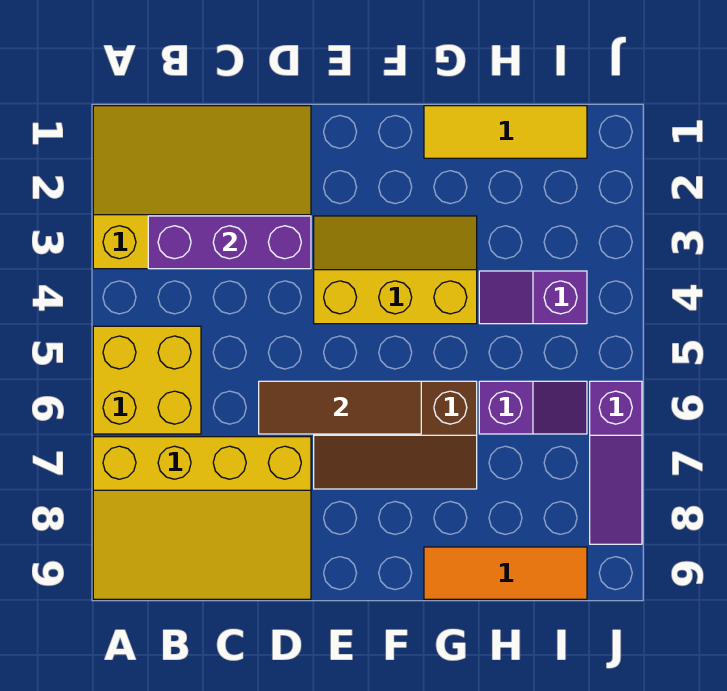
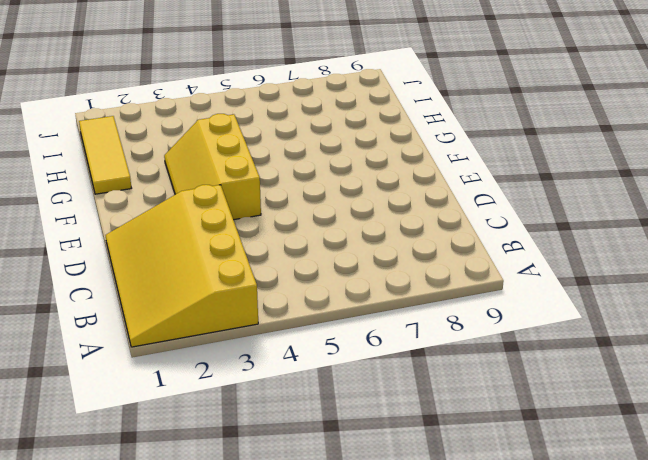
none -> yellow 2x2 brick [93,326,201,434]
none -> yellow 3x4 slope [93,437,311,599]
none -> brown 2x3 slope [314,381,477,489]

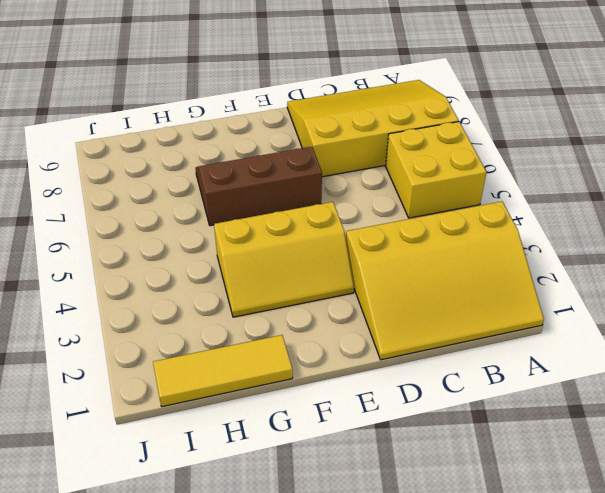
none -> orange 1x3 tile [424,547,587,599]
none -> purple 1x2 slope [479,271,587,324]
none -> purple 1x2 slope [479,381,587,434]

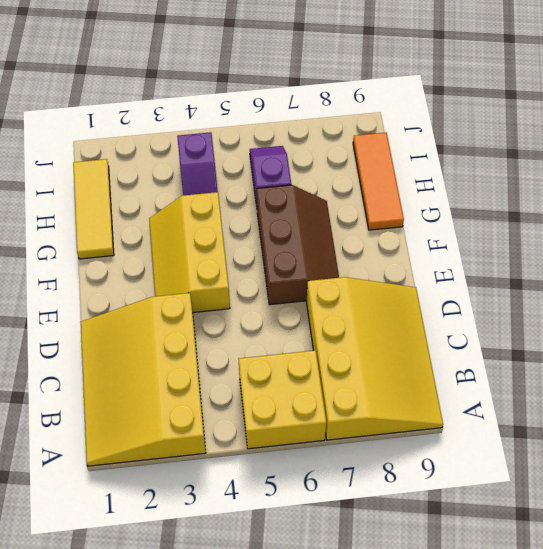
none -> purple 1x3 slope [590,381,642,544]
none -> purple 1x3 brick [148,216,311,269]
none -> brown 1x3 tile [259,381,421,434]

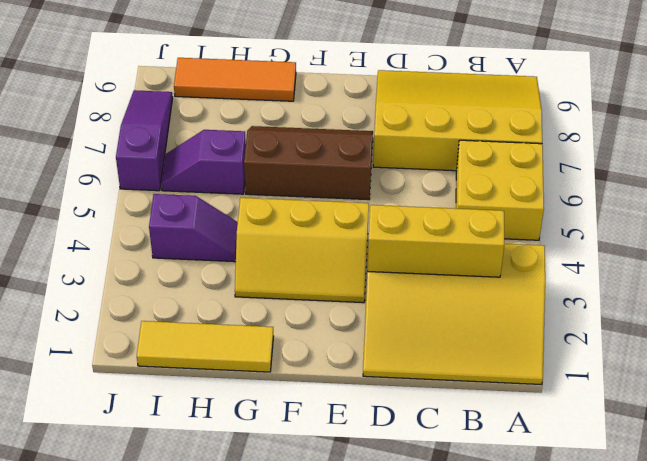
yellow 1x3 brick [368,205,504,277] -> purple 1x3 brick [148,216,311,269]
none -> brown 1x3 tile [259,381,421,434]

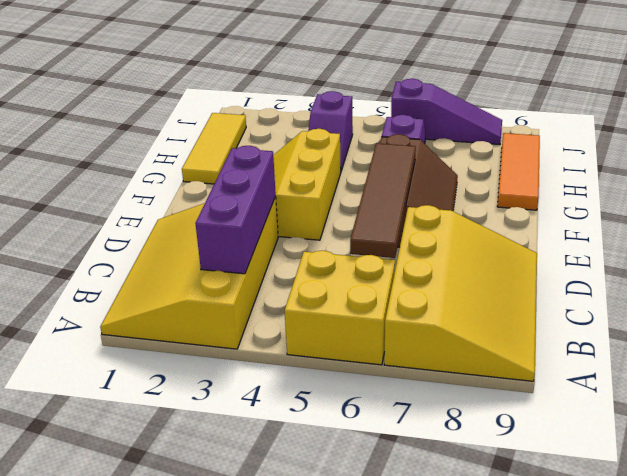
brown 1x4 tile [350,143,416,258] -> brown 1x3 tile [259,381,421,434]

